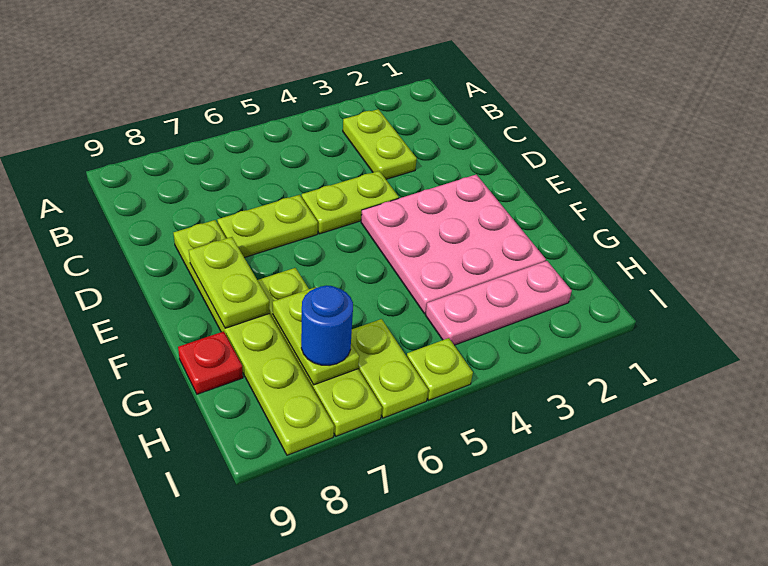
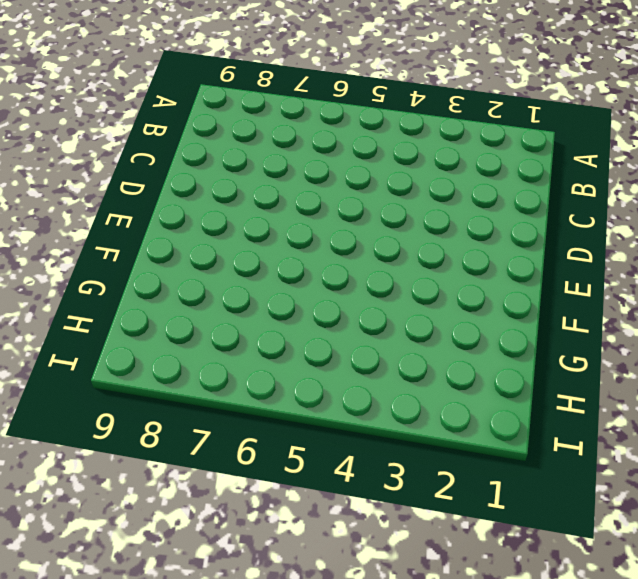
none -> lime 1x2 plate [343,109,417,179]
none -> lime 1x2 plate [302,171,399,234]
none -> lime 1x2 plate [218,195,318,258]

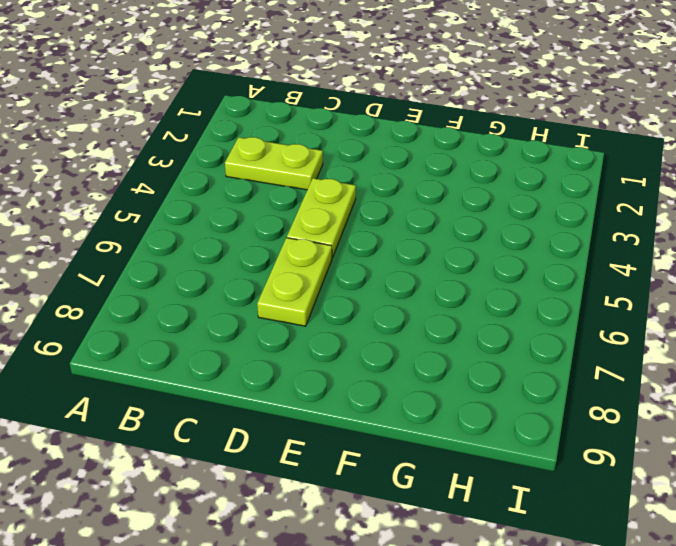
none -> lime 1x6 plate [174,220,334,455]
none -> pink 3x3 plate [361,174,546,313]
none -> lime 1x4 plate [258,268,382,436]

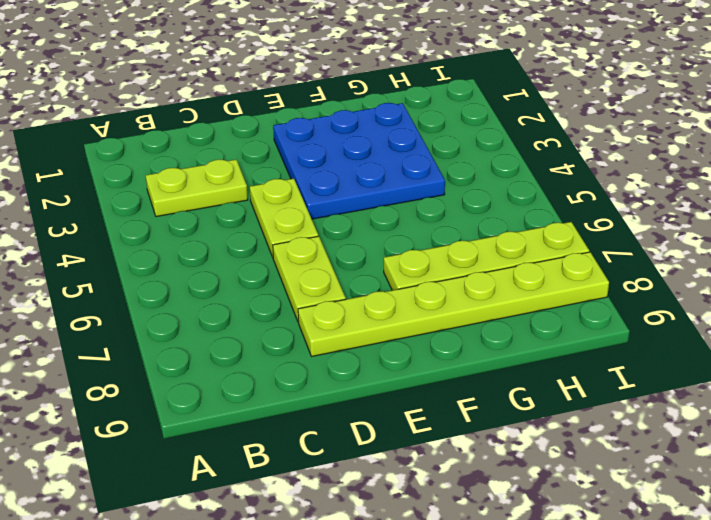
blue 3x3 plate [273,103,445,219] -> pink 3x3 plate [361,174,546,313]
none -> red 1x1 plate [178,331,243,394]
none -> pink 1x3 plate [425,261,572,345]
none -> lime 1x2 plate [351,319,428,418]

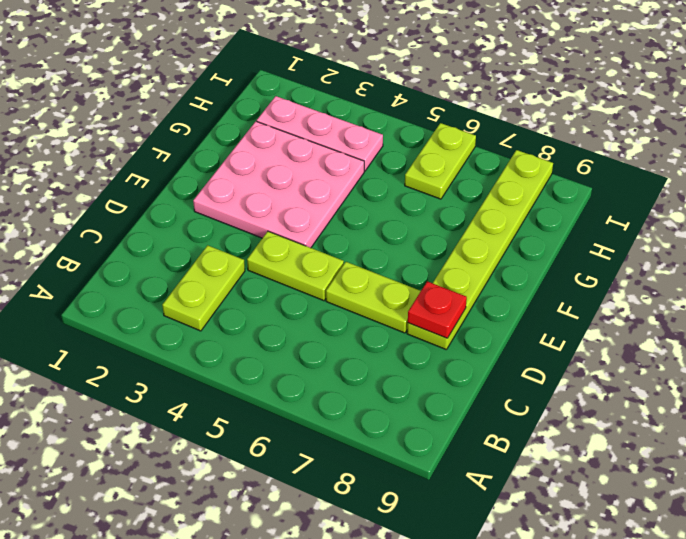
red 1x1 plate [408,281,467,338] -> red 1x1 plate moved to [178,331,243,394]
none -> lime 1x4 plate [258,268,382,436]
none -> lime 1x1 plate [407,338,473,400]
none -> lime 1x2 plate [189,237,270,328]

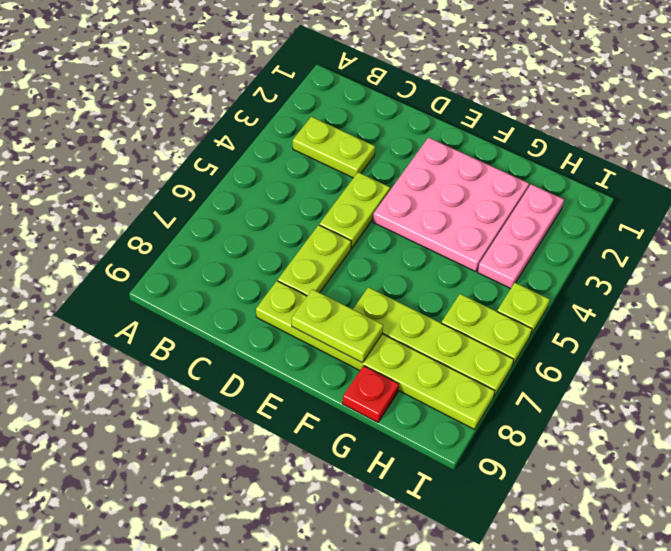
none -> lime 1x2 plate [273,287,359,385]
none -> blue 1x1 round brick [301,285,353,365]

